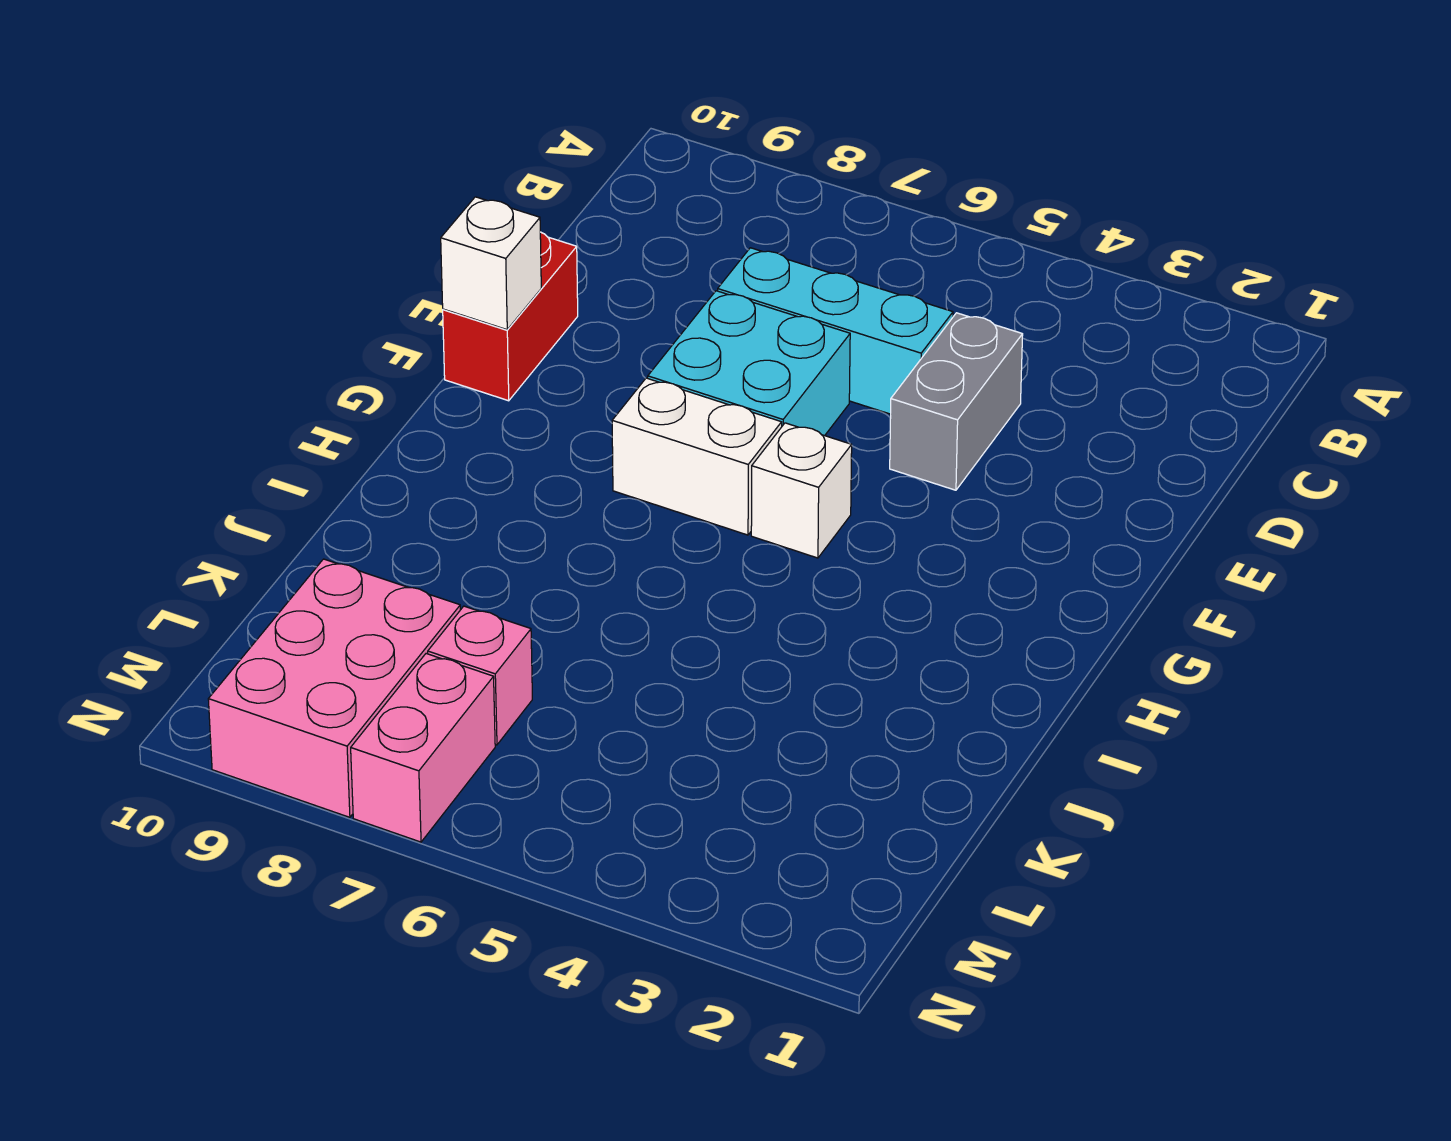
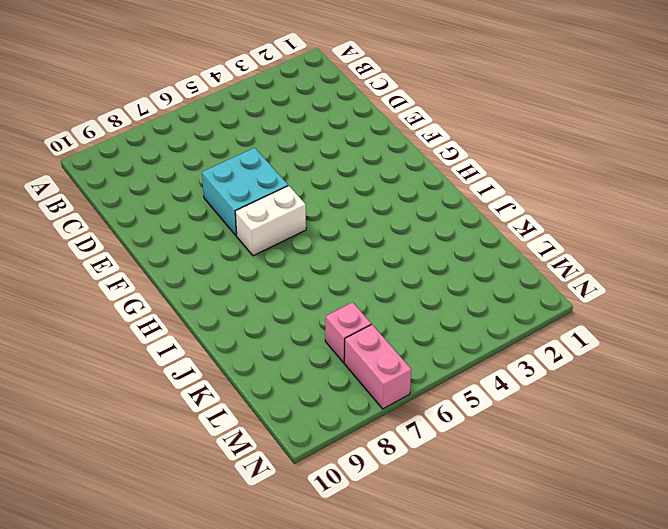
none -> grey 1x2 brick [890,313,1023,490]
none -> cyan 1x3 brick [718,248,953,414]

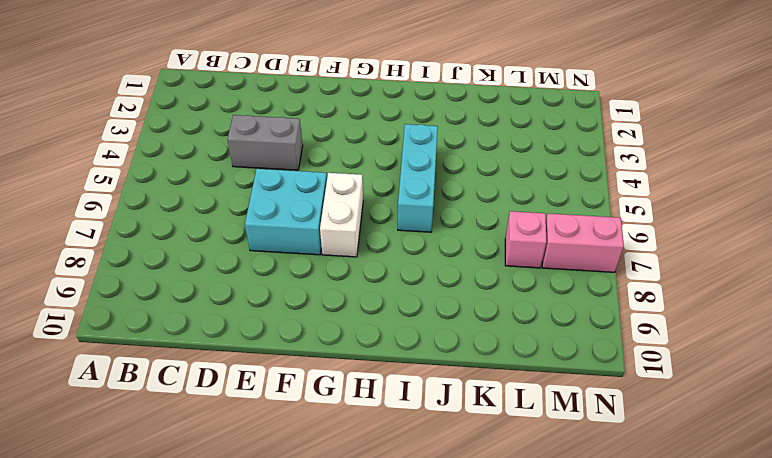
cyan 1x3 brick [398,124,438,232] -> cyan 1x3 brick moved to [718,248,953,414]
none -> red 1x2 brick [443,232,578,401]
none -> white 1x1 brick [751,423,852,558]

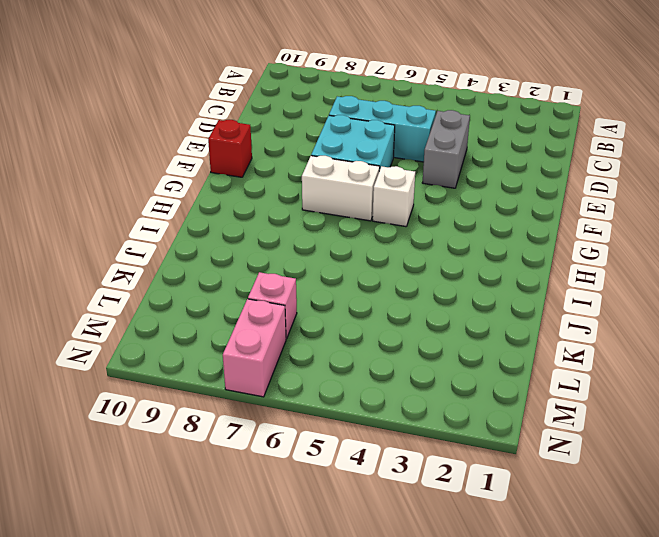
red 1x1 brick [208,120,252,177] -> red 1x2 brick [443,232,578,401]
none -> pink 2x3 brick [208,559,460,817]
none -> white 1x1 brick [441,197,541,330]

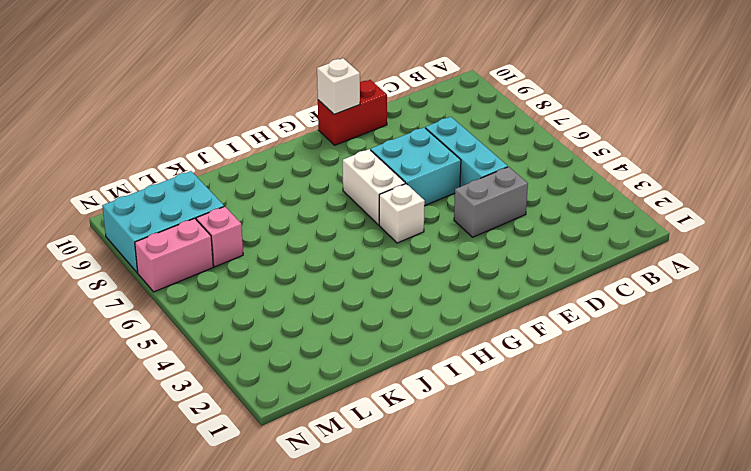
cyan 2x3 brick [102,171,224,273] -> pink 2x3 brick [208,559,460,817]

